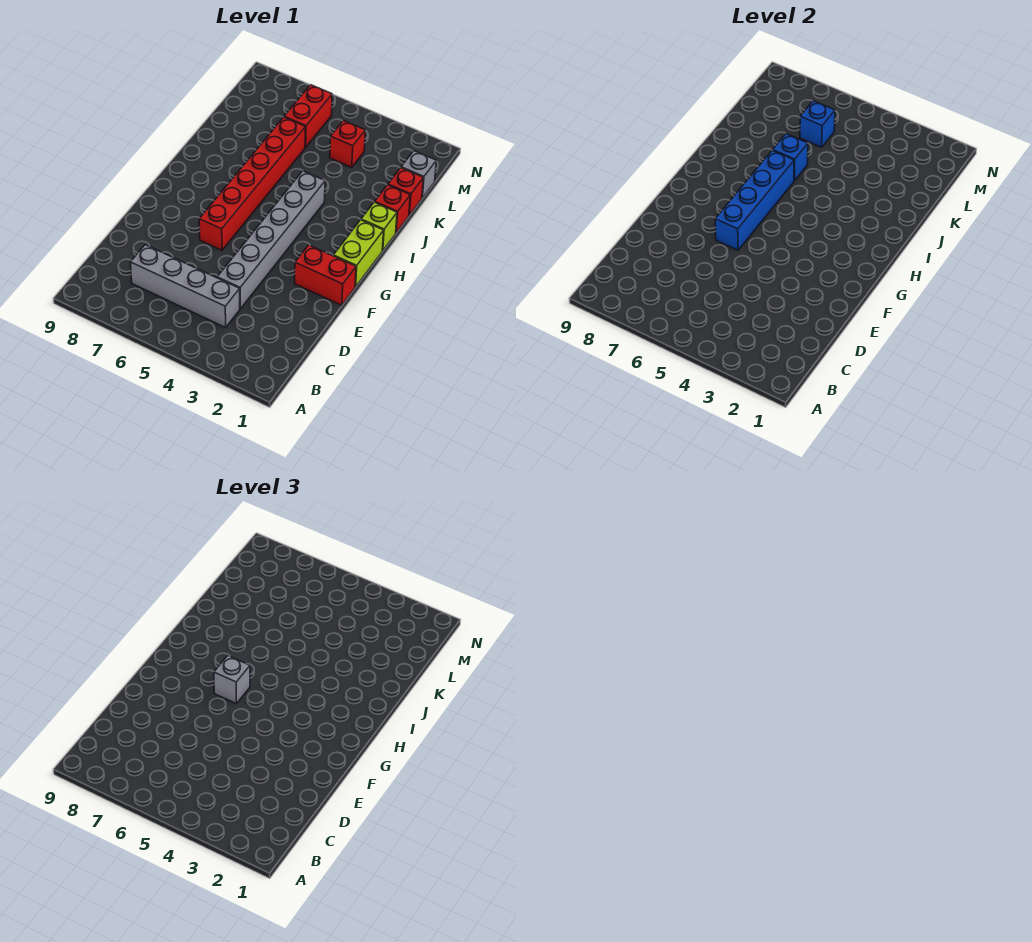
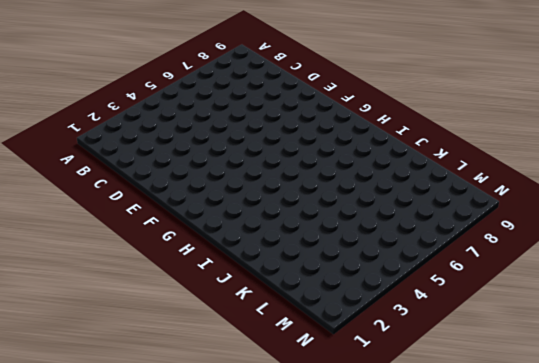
none -> grey 1x4 brick [130,245,240,328]
none -> grey 1x6 brick [217,171,325,309]
none -> red 1x2 brick [295,245,356,305]

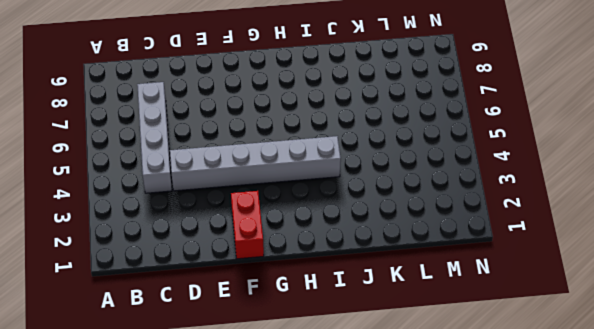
none -> red 1x6 brick [199,117,306,250]
none -> lime 1x2 brick [333,220,384,287]
none -> lime 1x1 brick [361,202,397,251]

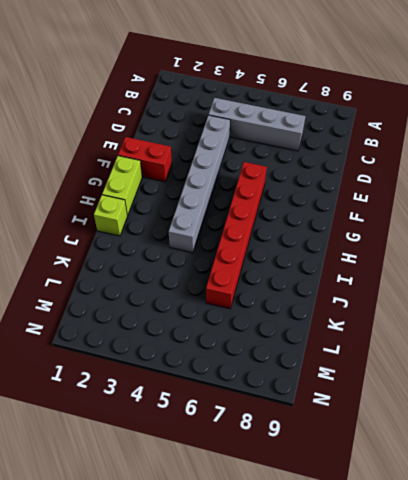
none -> red 1x1 brick [375,185,410,233]
none -> red 1x1 brick [388,168,423,215]
none -> grey 1x1 brick [401,151,436,198]

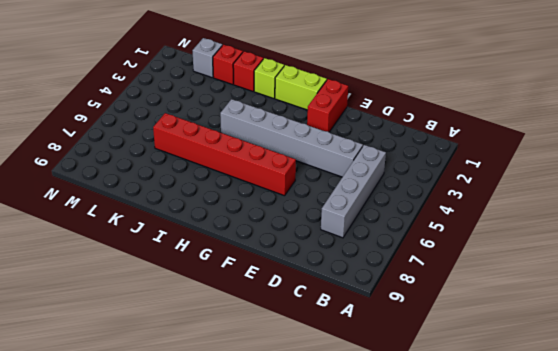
none -> red 1x1 brick [330,121,365,168]
none -> red 1x2 brick [284,85,332,147]
none -> blue 1x4 brick [715,150,794,250]

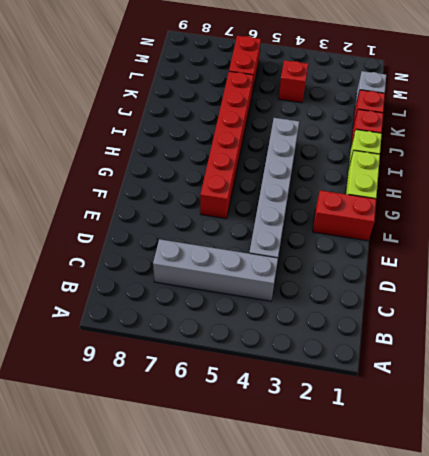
none -> blue 1x4 brick [715,150,794,250]
none -> blue 1x1 brick [773,134,808,181]
none -> blue 1x1 brick [800,101,835,147]

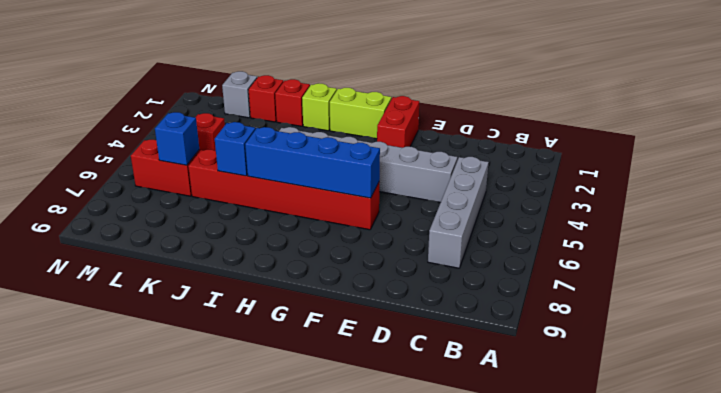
none -> grey 1x1 brick [214,656,250,704]

